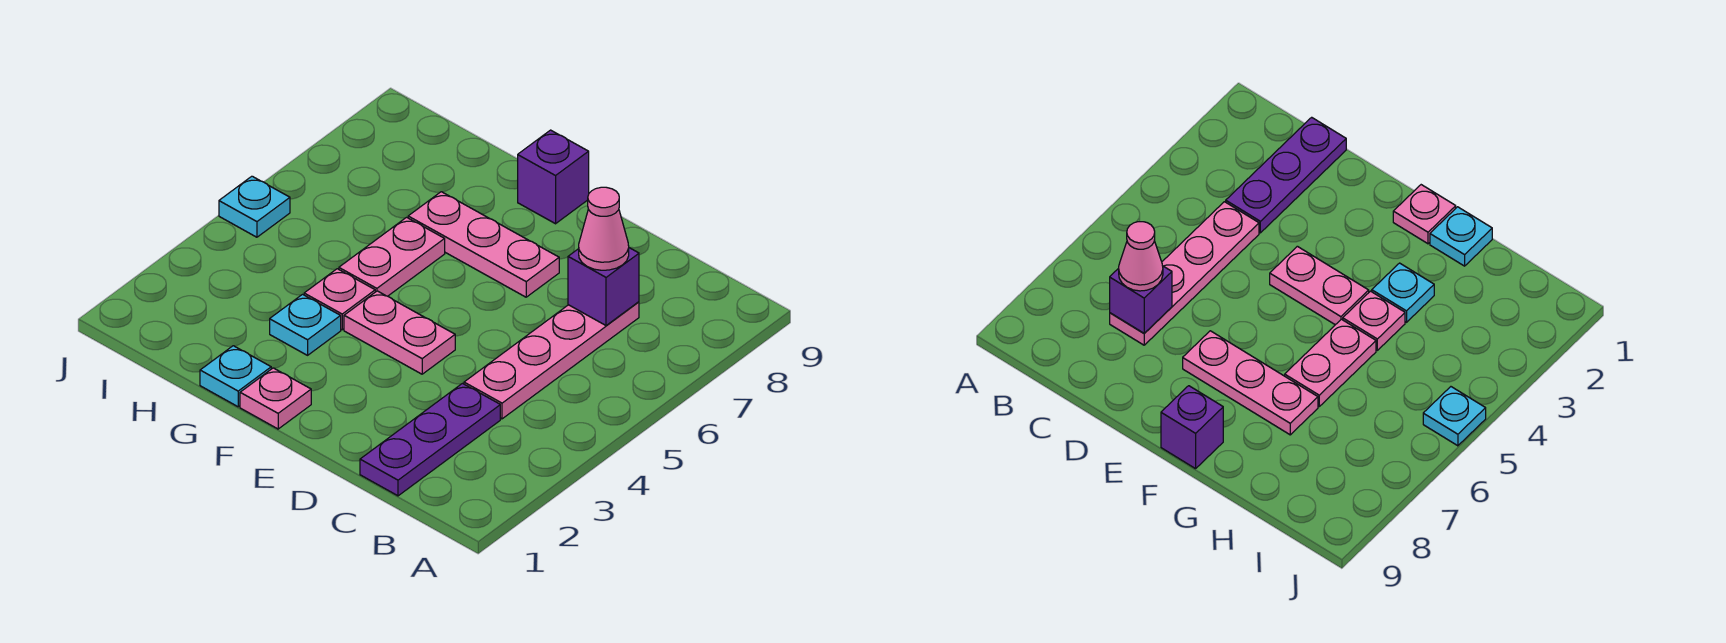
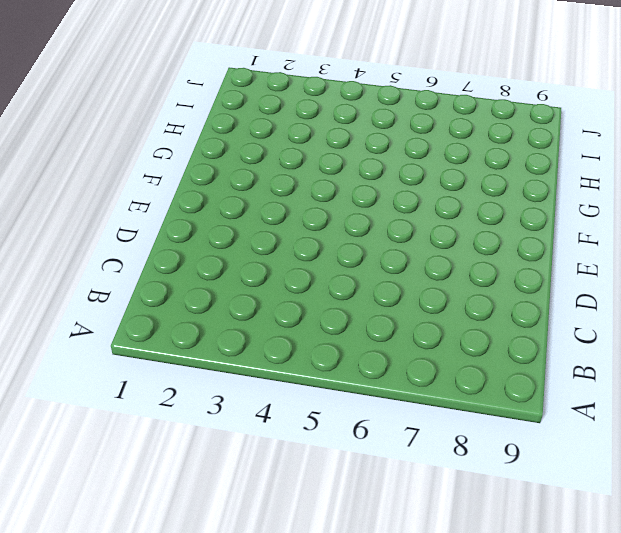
none -> purple 1x3 plate [360,384,500,496]
none -> pink 1x4 plate [464,302,639,419]
none -> pink 1x2 plate [344,291,455,374]

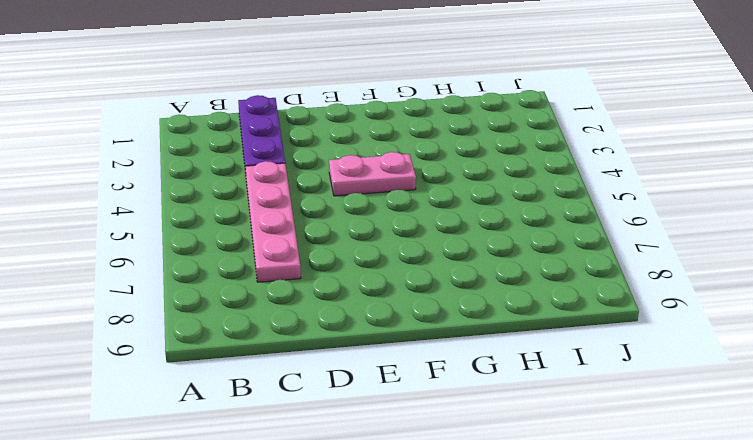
none -> pink 1x3 plate [408,192,559,297]
none -> pink 1x1 plate [240,368,311,429]
none -> purple 1x1 brick [518,130,589,224]

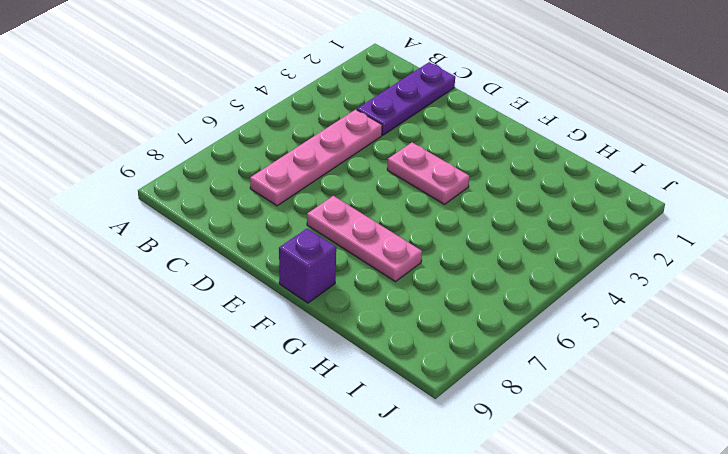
none -> pink 1x1 plate [240,368,311,429]
none -> cyan 1x1 plate [200,346,271,407]
none -> cyan 1x1 plate [270,294,341,355]

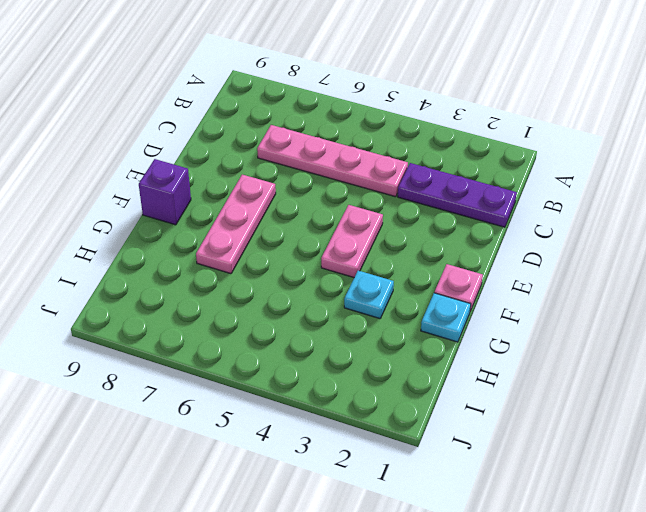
none -> pink 1x1 plate [304,269,375,330]
none -> pink 1x2 plate [339,217,445,296]
none -> cyan 1x1 plate [219,176,290,237]

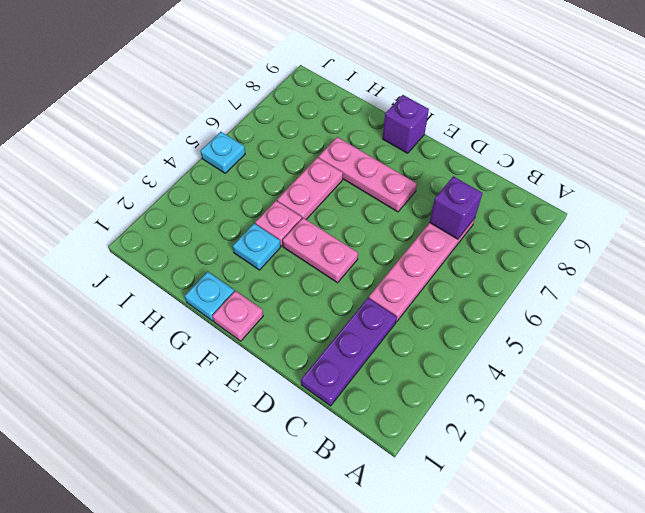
none -> pink 1x1 cone [579,187,629,270]

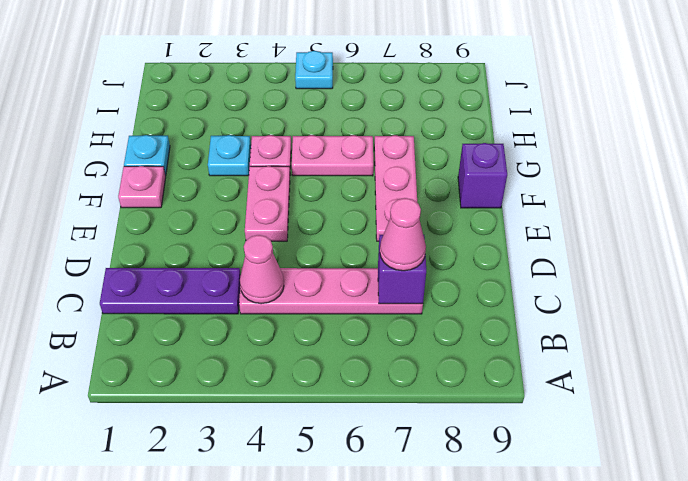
pink 1x1 cone [240,235,284,304] -> none

